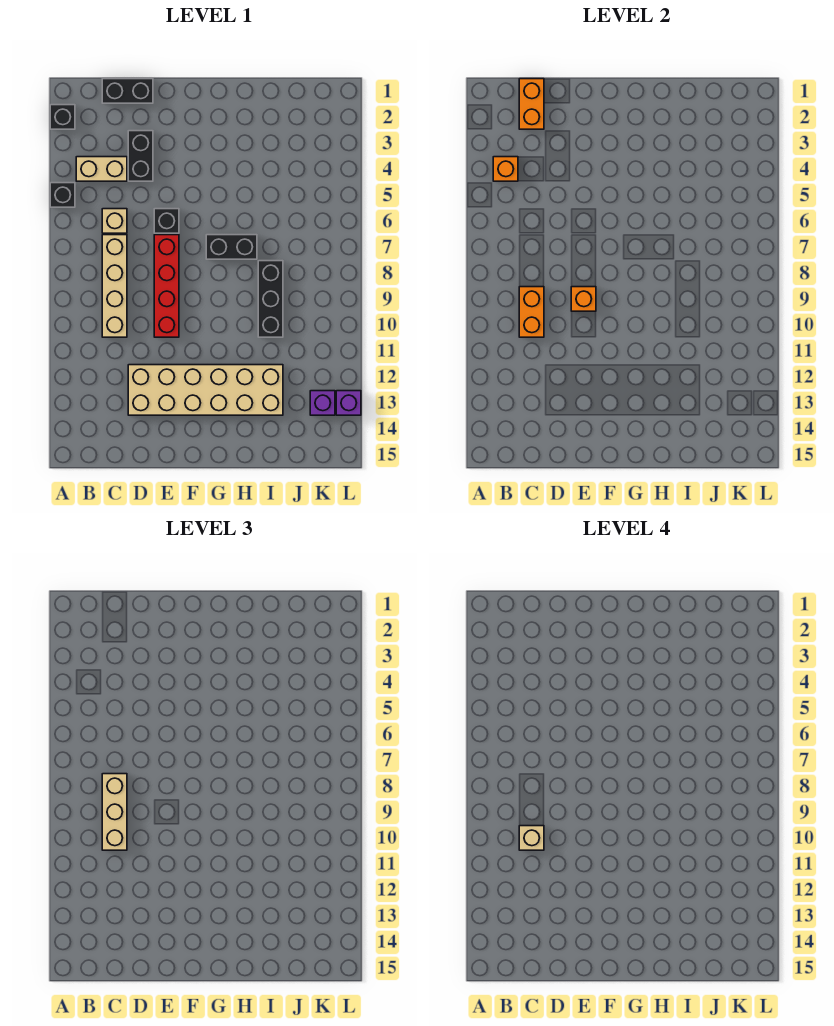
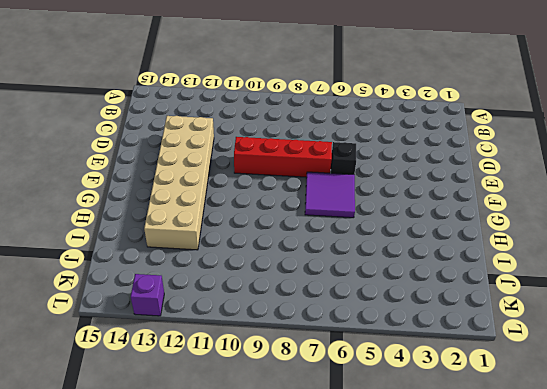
purple 2x2 tile [305,172,355,218] -> black 1x2 brick [206,235,257,259]
none -> black 1x1 brick [50,105,75,129]
none -> black 1x1 brick [50,183,75,207]
none -> tan 1x2 brick [76,157,127,181]

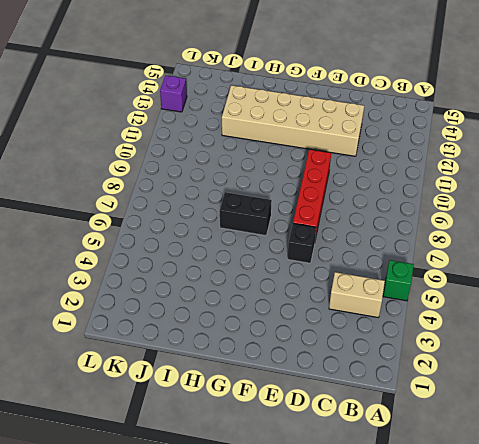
green 1x1 brick [383,260,414,301] -> black 1x1 brick [50,183,75,207]
none -> black 1x1 brick [50,105,75,129]
none -> black 1x2 brick [102,79,153,103]
none -> tan 1x1 brick [102,209,127,233]

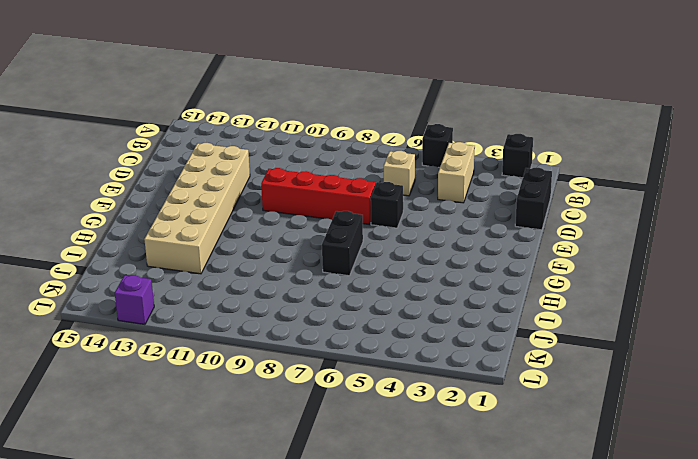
none -> tan 1x4 brick [102,235,127,337]
none -> black 1x2 brick [128,131,153,181]
none -> black 1x3 brick [258,261,283,337]

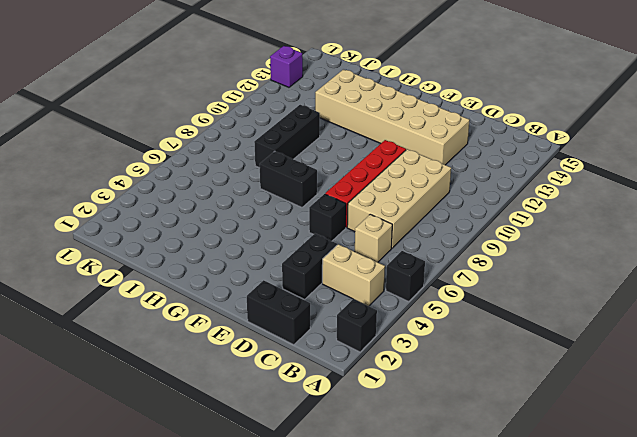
tan 2x4 brick [347,149,451,248] -> tan 1x4 brick [102,235,127,337]
none -> purple 1x1 brick [310,391,335,415]
none -> orange 1x1 brick [493,157,518,181]
none -> orange 1x2 brick [519,79,544,129]

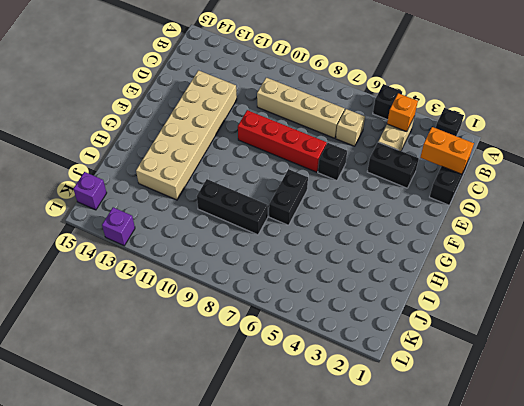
purple 1x1 brick [73,172,107,210] -> purple 1x1 brick moved to [310,391,335,415]
none -> orange 1x2 brick [519,287,544,337]
none -> orange 1x1 brick [571,287,596,311]
none -> tan 1x3 brick [102,774,127,850]

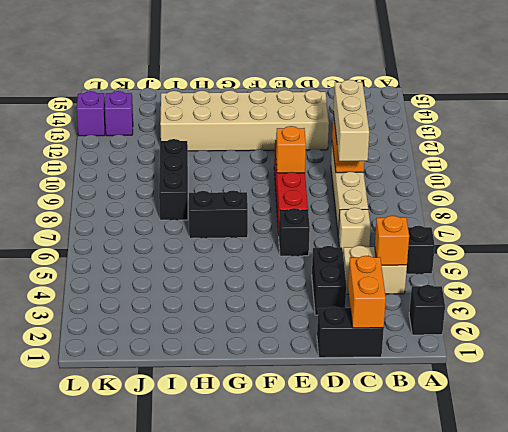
none -> tan 1x1 brick [519,826,544,850]

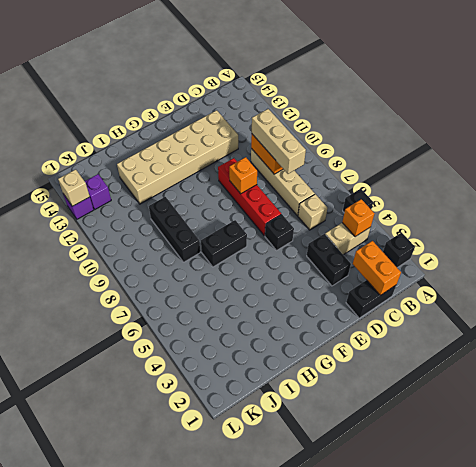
tan 1x1 brick [58,169,90,206] -> tan 1x1 brick moved to [519,826,544,850]

